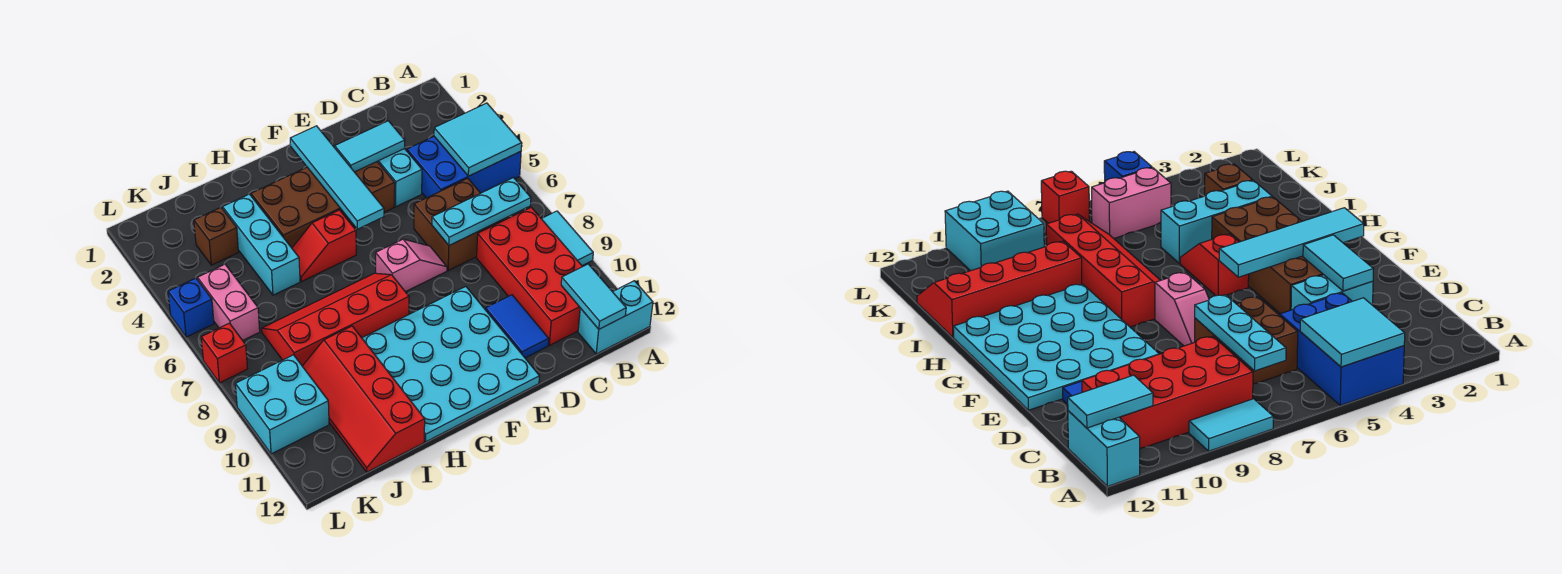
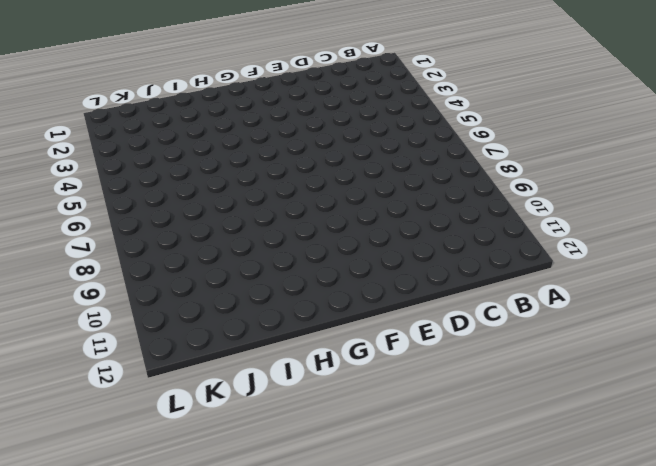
none -> blue 2x3 brick [407,137,521,198]
none -> cyan 1x2 tile [542,211,593,266]
none -> cyan 1x2 brick [578,281,653,354]

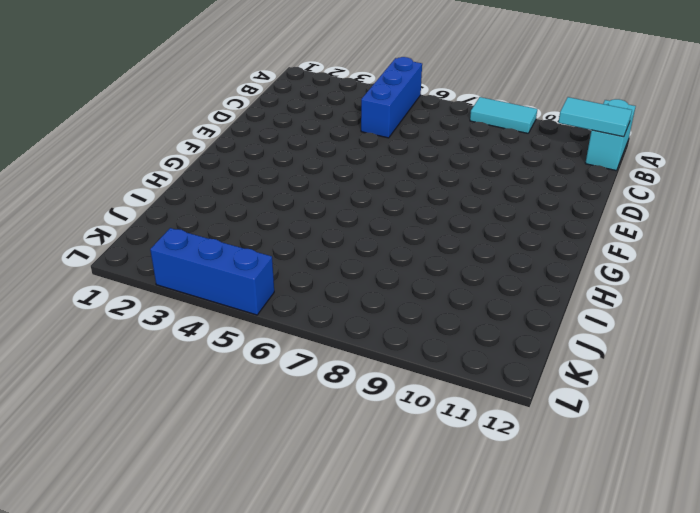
blue 1x3 brick [361,57,422,138] -> blue 2x3 brick [407,137,521,198]
blue 1x3 brick [150,228,274,315] -> blue 1x1 brick [168,278,214,337]
none -> red 2x4 brick [477,207,583,345]
none -> brown 2x2 brick [414,178,503,270]
none -> cyan 1x2 brick [377,149,422,207]

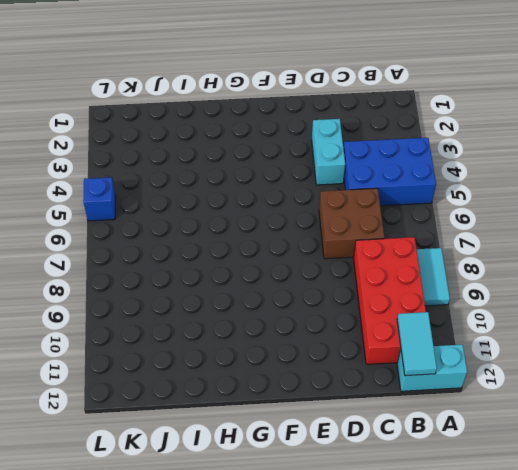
none -> blue 1x2 tile [485,295,549,358]
none -> brown 2x4 brick [251,162,395,248]
none -> pink 1x2 slope [376,239,447,292]

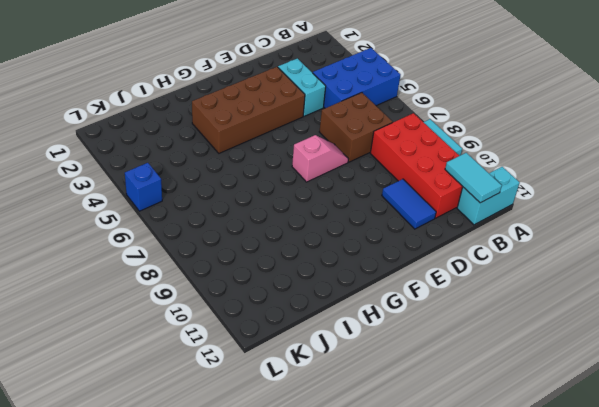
none -> cyan 4x4 plate [362,287,540,442]
none -> red 1x2 slope [292,210,356,281]
none -> red 2x4 slope [262,273,409,366]

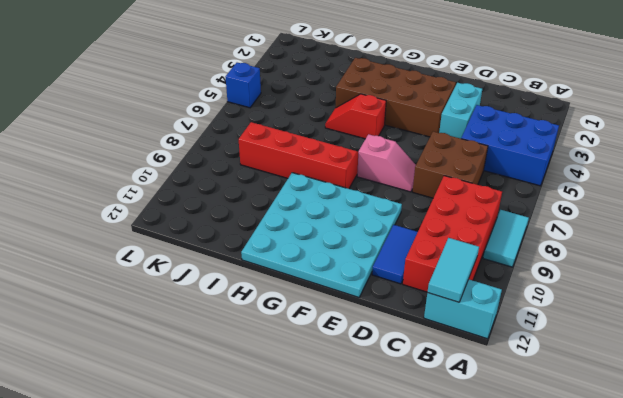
none -> cyan 1x3 brick [223,194,300,295]
none -> red 2x4 slope [303,326,425,472]
none -> brown 1x1 brick [194,207,238,265]

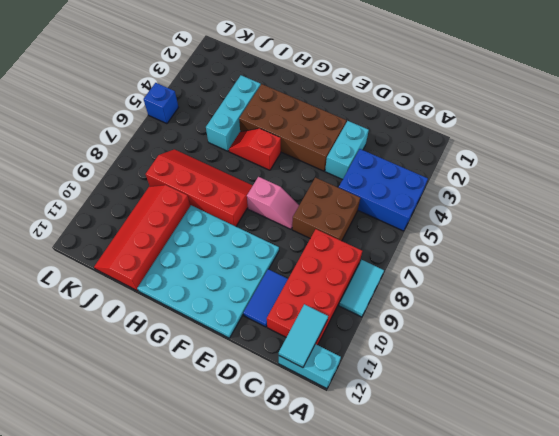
none -> brown 1x1 brick [194,207,238,265]
none -> pink 1x2 brick [198,264,260,340]
none -> cyan 2x2 brick [236,355,329,454]

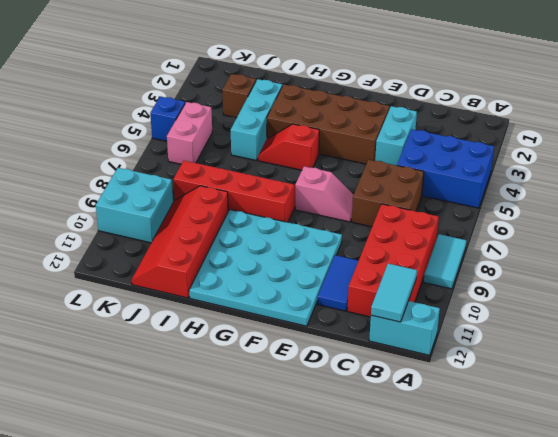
none -> red 1x1 brick [201,323,247,383]
none -> cyan 2x2 tile [434,103,522,176]
none -> cyan 1x3 plate [432,178,531,245]

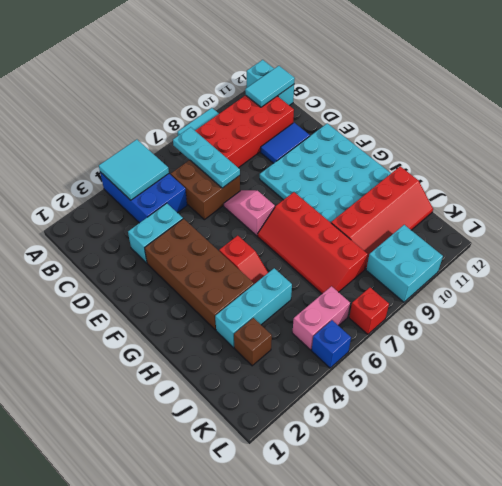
none -> cyan 1x2 tile [335,121,405,172]
none -> cyan 1x4 tile [290,126,384,229]

